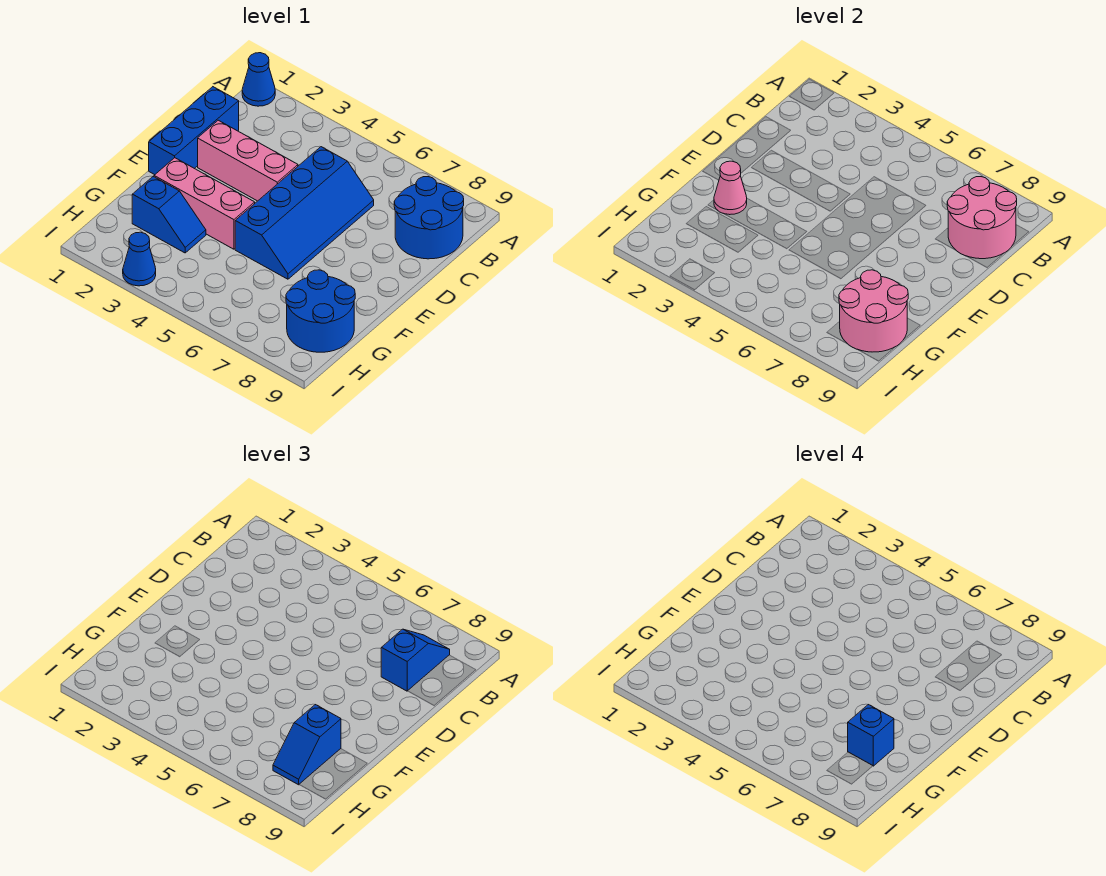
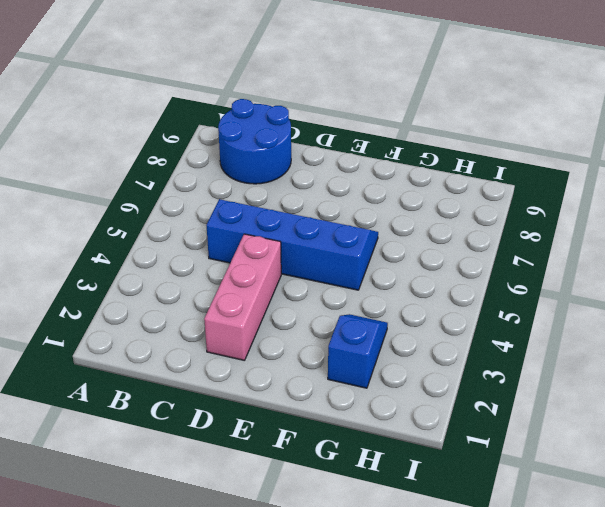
none -> blue 1x1 cone [242,53,275,106]
none -> blue 1x3 brick [149,87,239,175]
none -> pink 1x3 brick [154,158,255,249]

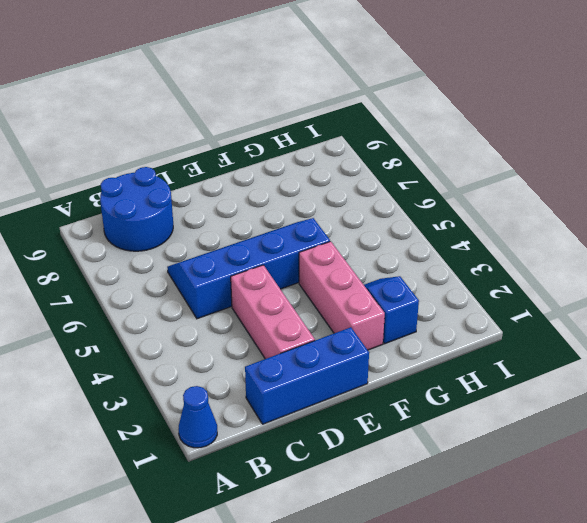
none -> blue 2x2 round brick [286,270,355,352]
none -> blue 1x1 cone [123,232,156,286]
none -> pink 2x2 round brick [947,177,1017,259]

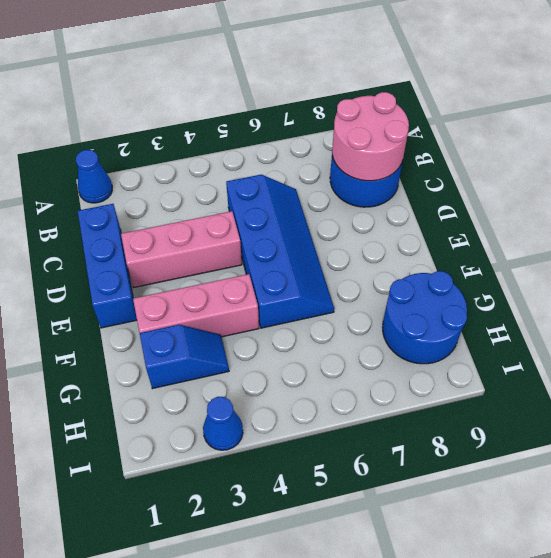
none -> pink 1x1 cone [714,161,747,215]
none -> pink 2x2 round brick [839,270,908,352]
none -> blue 1x2 slope [381,629,450,691]

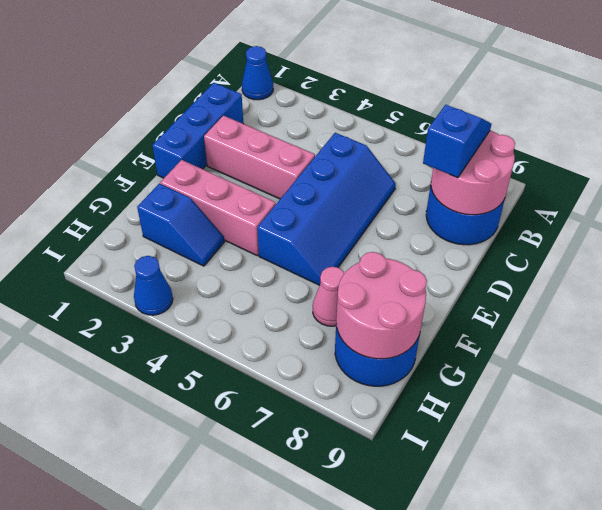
pink 1x1 cone [313,267,344,326] -> pink 1x1 cone moved to [714,161,747,215]
none -> blue 1x2 slope [273,705,341,785]
none -> blue 1x1 brick [848,705,894,766]

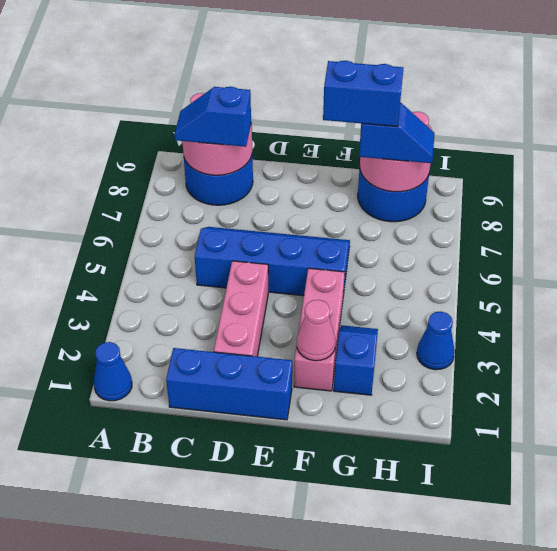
blue 1x2 brick [323,61,403,127] -> blue 1x1 brick [848,705,894,766]

